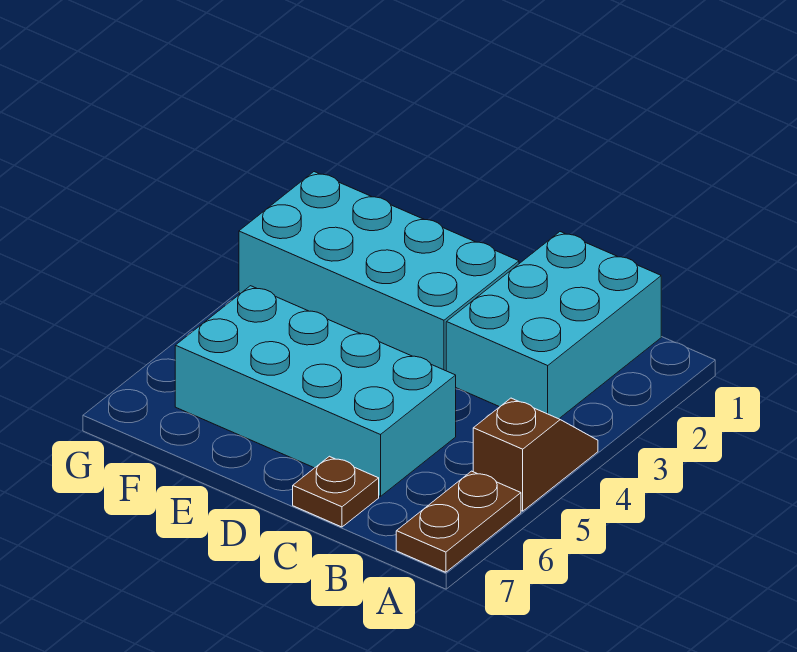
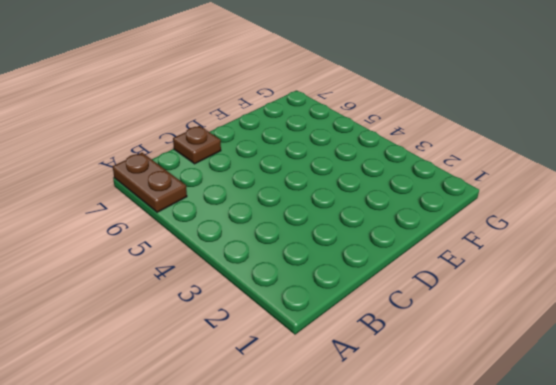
none -> brown 1x2 slope [473,398,598,511]
none -> cyan 2x3 brick [446,232,661,419]

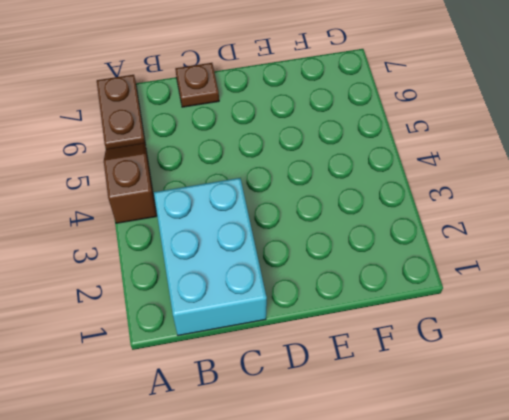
brown 1x2 slope [104,143,157,223] -> brown 1x2 slope turned to [473,398,598,511]
none -> cyan 2x4 brick [175,286,456,497]
none -> cyan 2x4 brick [239,172,519,371]

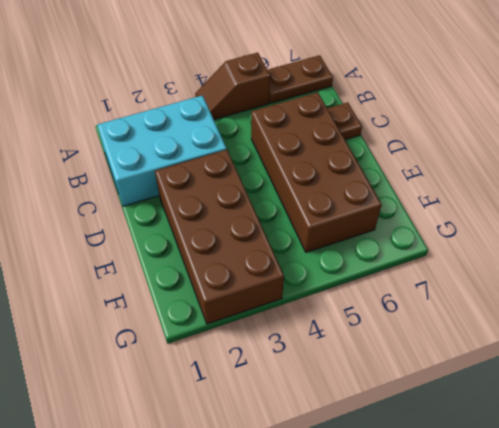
brown 2x4 brick [251,92,382,252] -> cyan 2x4 brick [175,286,456,497]
brown 2x4 brick [155,150,284,324] -> cyan 2x4 brick [239,172,519,371]

